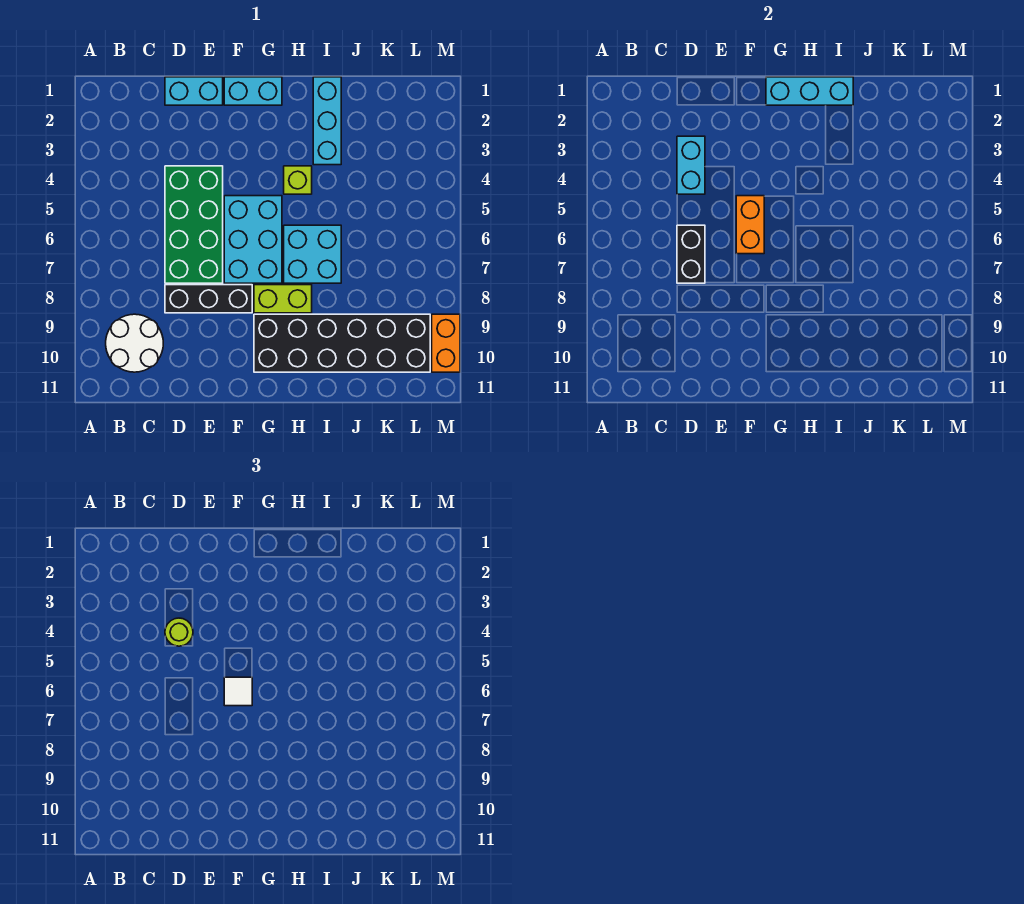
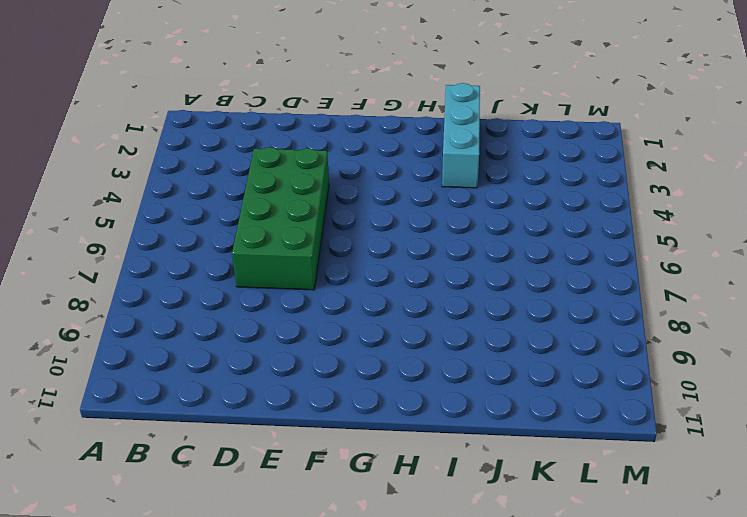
none -> white 2x2 round brick [106,314,163,372]
none -> cyan 1x2 brick [165,77,223,105]
none -> black 1x3 brick [165,285,252,313]

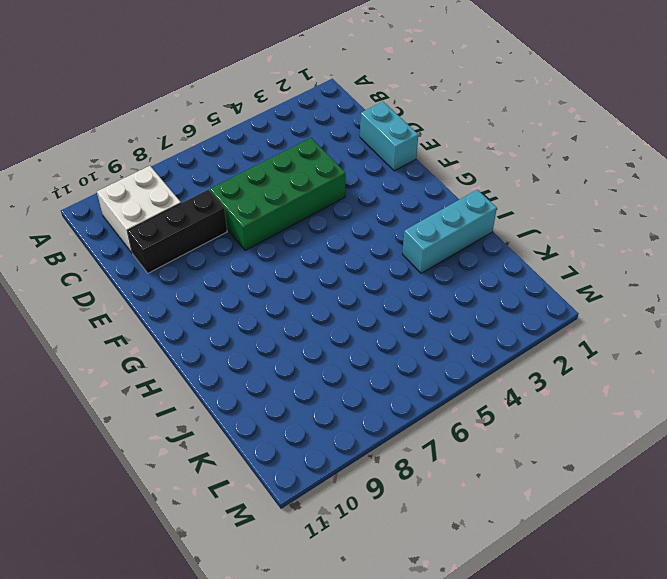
white 2x2 brick [97,166,181,253] -> white 2x2 round brick [106,314,163,372]
black 1x3 brick [127,190,227,273] -> black 1x3 brick turned to [165,285,252,313]
none -> cyan 1x2 brick [224,77,282,105]
none -> cyan 2x3 brick [224,196,282,283]
none -> lime 1x2 brick [254,285,312,313]

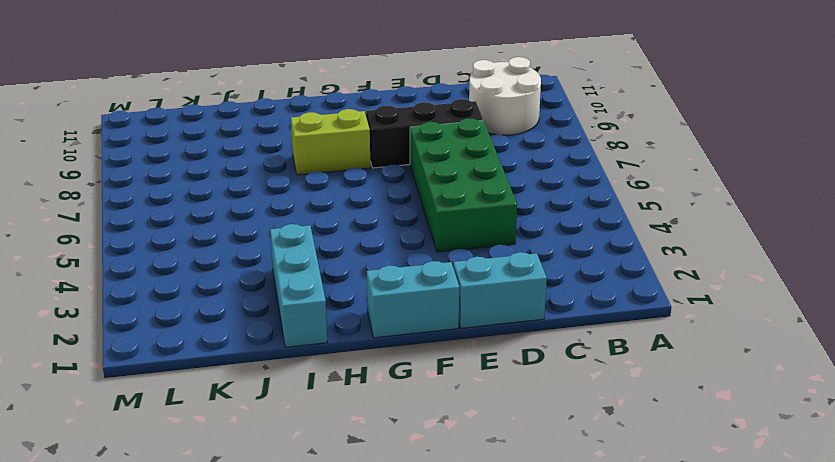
none -> cyan 2x3 brick [224,196,282,283]
none -> black 2x6 brick [254,314,430,372]
none -> lime 1x1 brick [284,166,312,194]

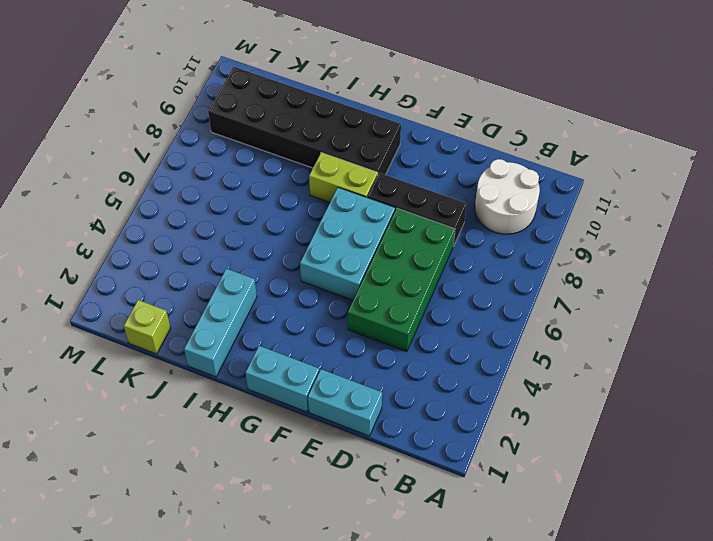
lime 1x1 brick [124,300,171,354] -> lime 1x1 brick moved to [284,166,312,194]
none -> cyan 2x2 brick [284,225,341,283]
none -> orange 1x2 brick [432,314,460,372]
none -> cyan 1x2 brick [677,136,705,194]

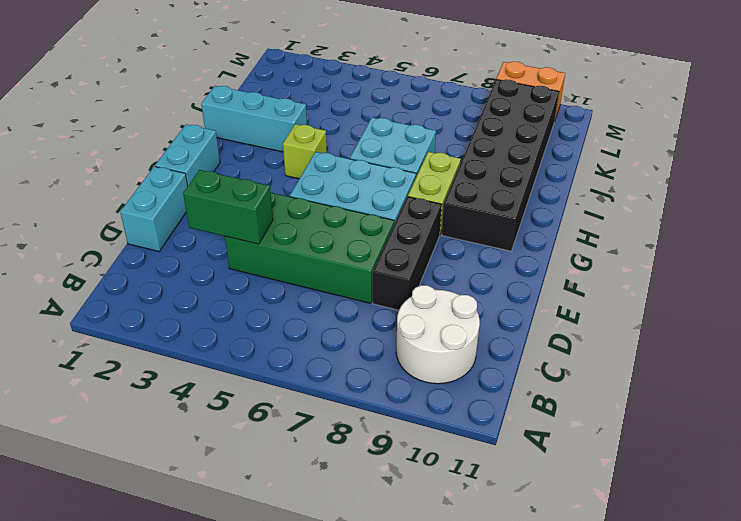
green 1x2 brick [183,170,273,244] -> cyan 1x2 brick [677,136,705,194]
none -> black 1x2 brick [677,225,705,283]
none -> orange 1x2 brick [736,196,764,254]
none -> cyan 1x3 brick [766,77,853,105]

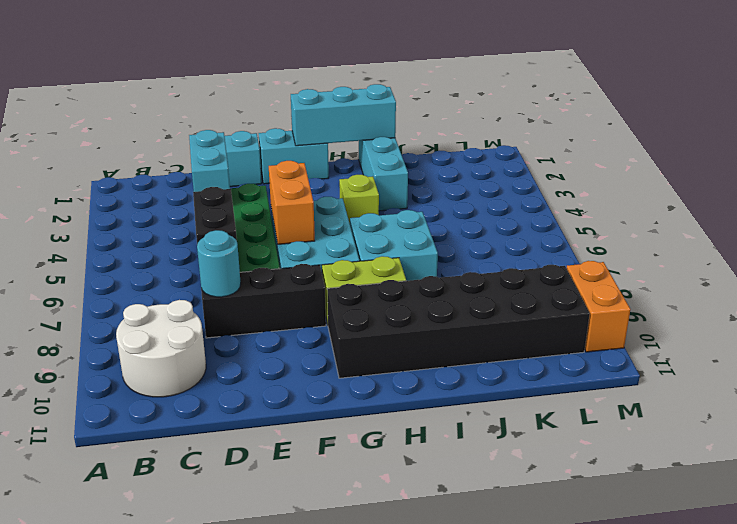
cyan 1x1 round brick [197,230,241,297] -> none
none -> lime 1x1 round brick [165,618,193,646]
none -> white 1x1 tile [224,677,252,706]

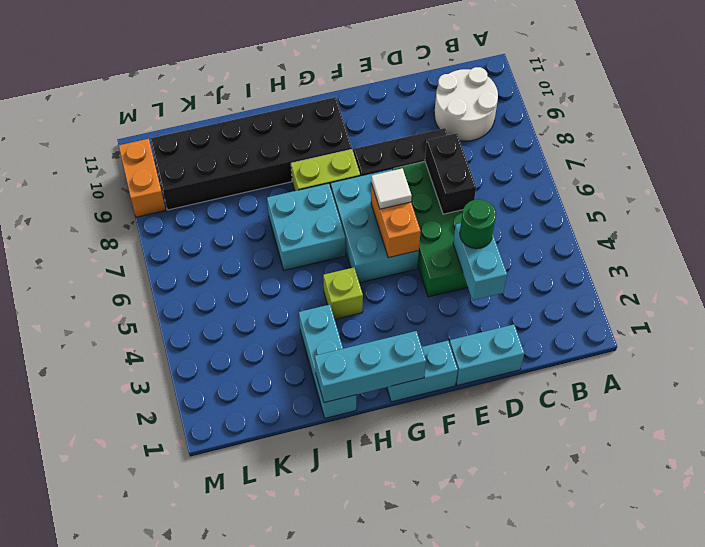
green 1x1 round brick [460,199,496,249] -> lime 1x1 round brick [165,618,193,646]

